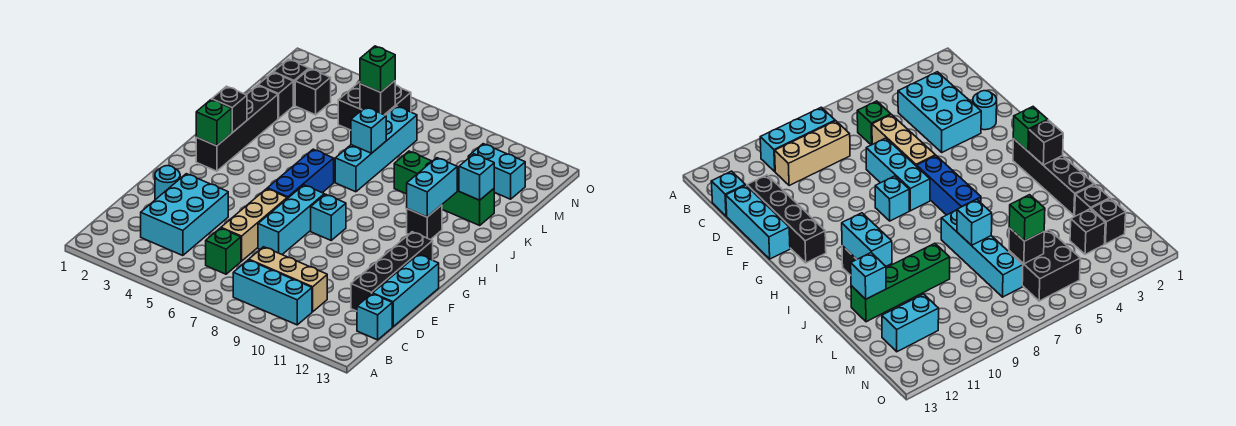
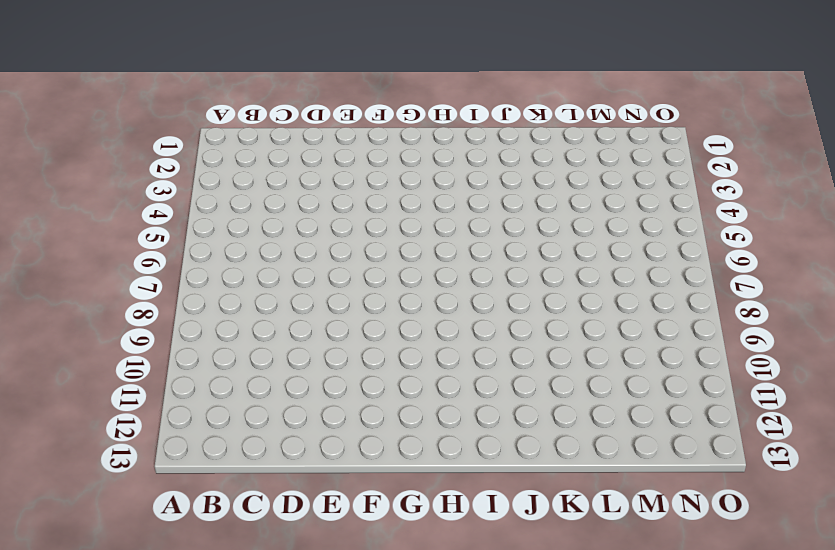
none -> cyan 1x3 brick [233,260,312,325]
none -> cyan 2x3 brick [141,174,228,256]
none -> green 1x1 brick [206,228,241,274]

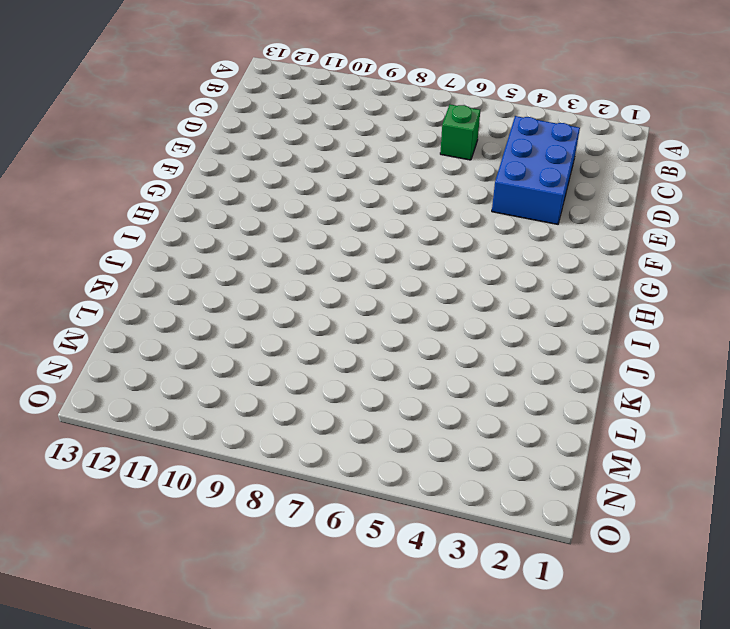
blue 2x3 brick [492,116,580,224] -> cyan 2x3 brick [141,174,228,256]
none -> cyan 1x3 brick [233,260,312,325]
none -> tan 1x3 brick [249,247,327,312]
none -> cyan 1x1 brick [357,294,392,340]

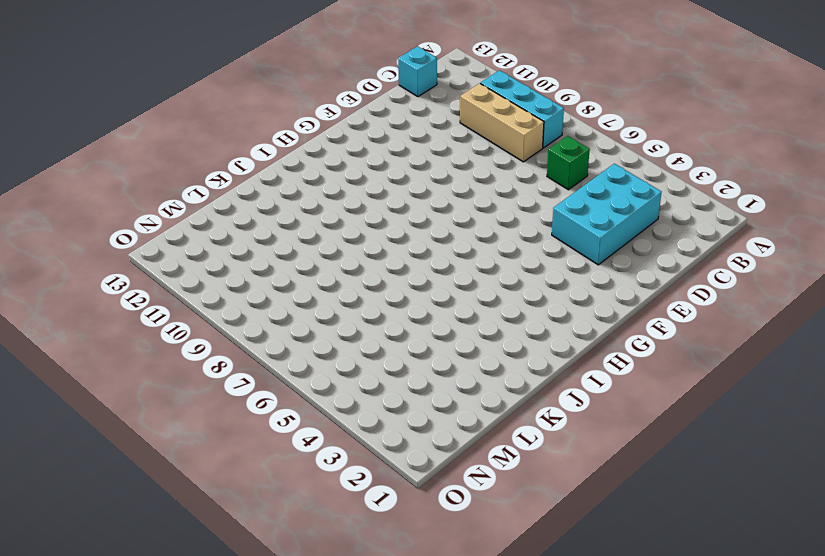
none -> tan 1x3 brick [221,189,287,261]
none -> black 1x4 brick [351,232,433,311]
none -> cyan 1x3 brick [373,254,439,327]

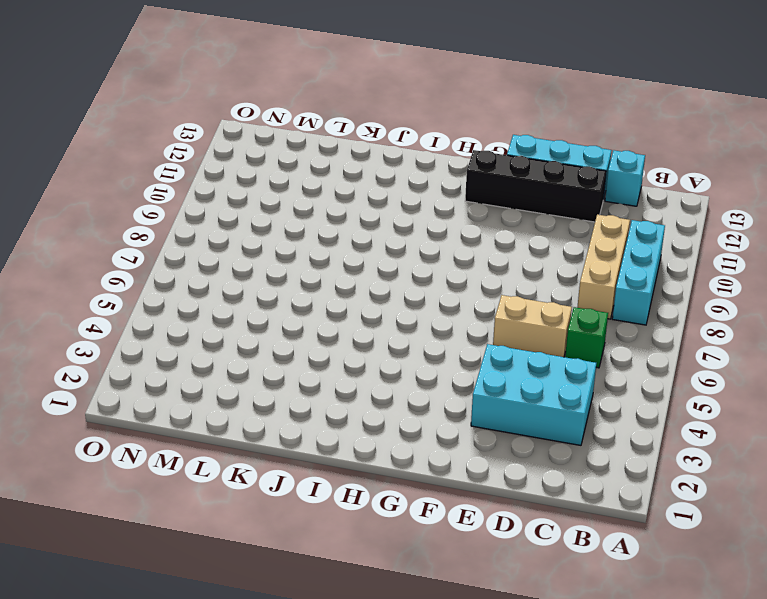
tan 1x2 brick [493,295,572,357] -> tan 1x3 brick [221,189,287,261]
none -> cyan 1x1 round brick [155,166,180,200]
none -> cyan 1x3 brick [258,185,324,254]
none -> blue 1x3 brick [267,149,334,199]

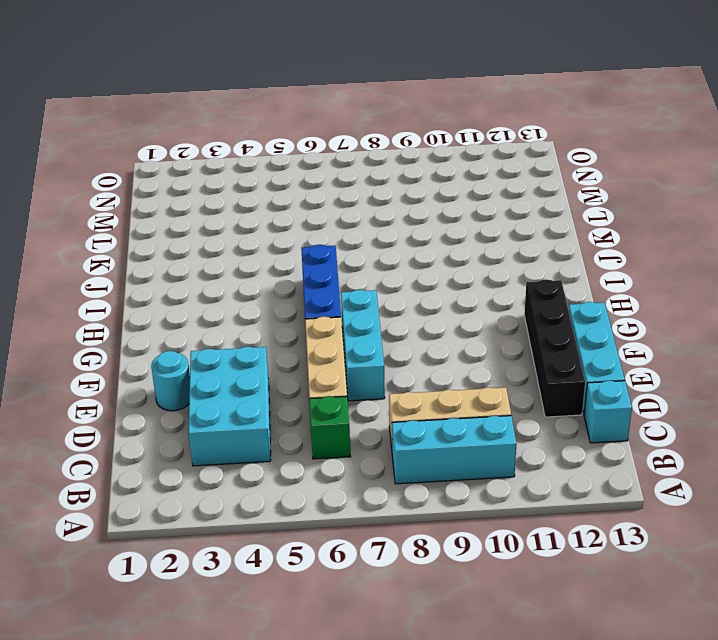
none -> cyan 1x1 brick [311,194,346,240]
none -> black 1x4 brick [196,86,278,171]
none -> black 1x1 brick [407,205,442,240]

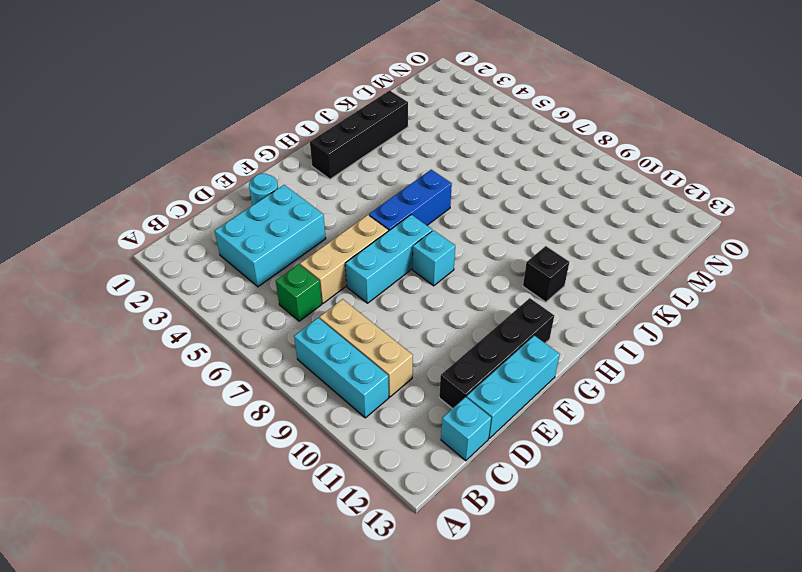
none -> cyan 1x4 brick [335,106,417,192]
none -> green 1x4 brick [394,151,494,225]
none -> black 1x1 brick [258,72,293,119]

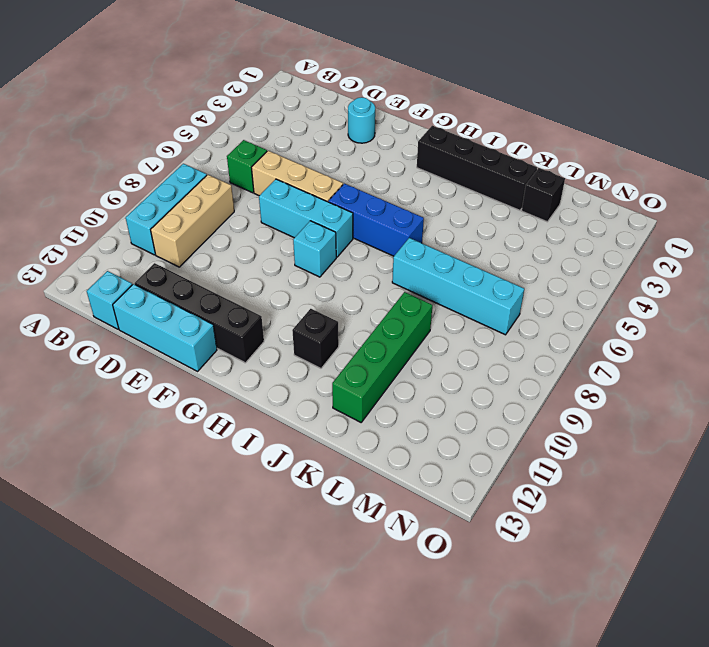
none -> cyan 2x3 brick [141,174,228,256]
none -> black 1x1 brick [274,59,309,105]
none -> black 1x1 brick [295,69,331,115]

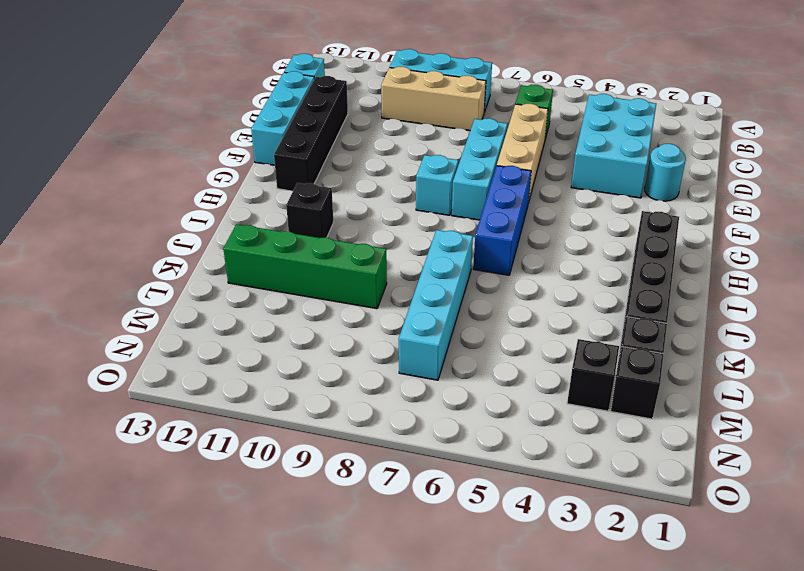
none -> black 2x2 brick [338,82,411,130]
none -> cyan 1x2 brick [468,144,525,199]
none -> green 1x1 brick [196,99,232,146]

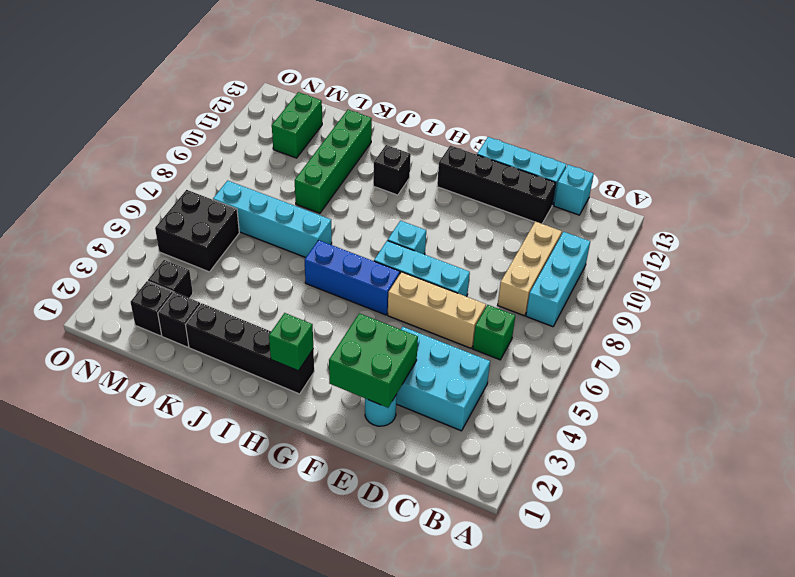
green 2x2 brick [329,313,418,408] -> none
green 1x2 brick [272,92,322,158] -> cyan 1x2 brick [468,144,525,199]
none -> black 1x1 brick [212,86,247,133]
none -> cyan 1x2 brick [407,158,457,217]
none -> cyan 1x1 brick [351,107,386,153]

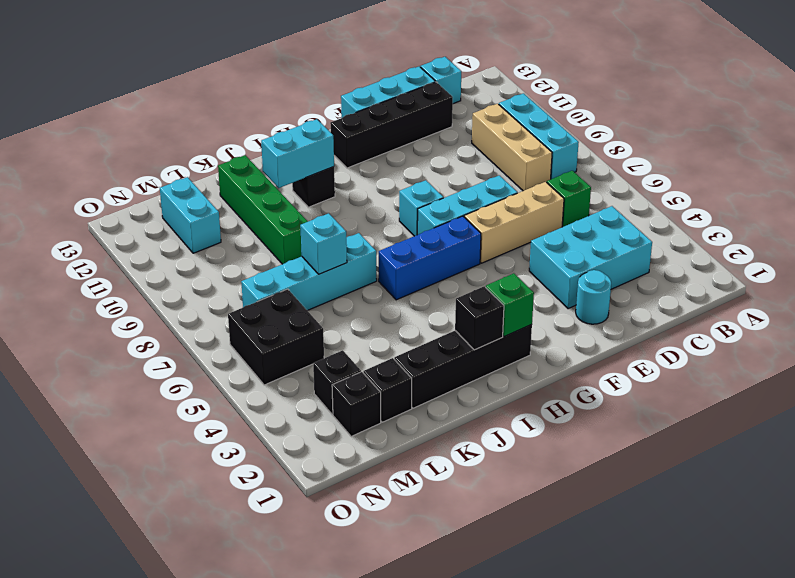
none -> cyan 1x1 brick [459,154,494,200]
none -> black 1x1 brick [360,81,395,115]
none -> green 1x1 brick [360,46,395,92]

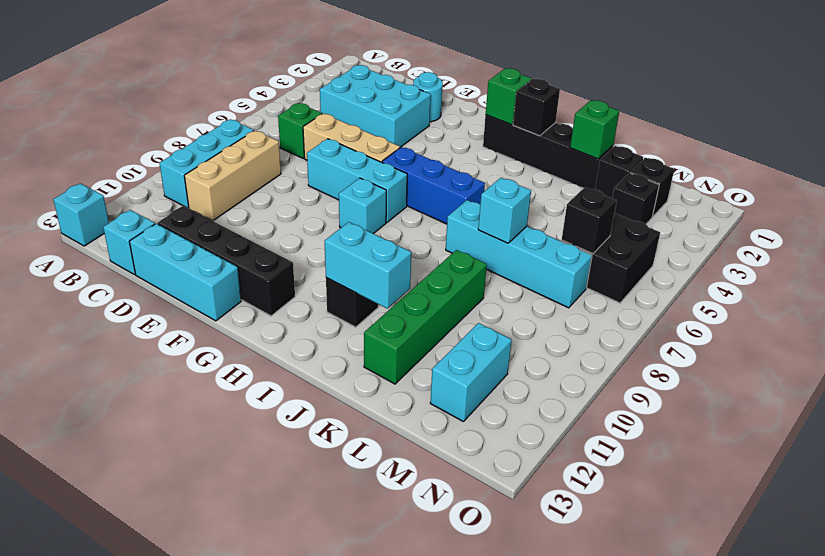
cyan 1x1 brick [53,183,109,246] -> cyan 1x1 brick moved to [459,154,494,200]
green 1x1 brick [570,100,619,159] -> green 1x1 brick moved to [360,46,395,92]

